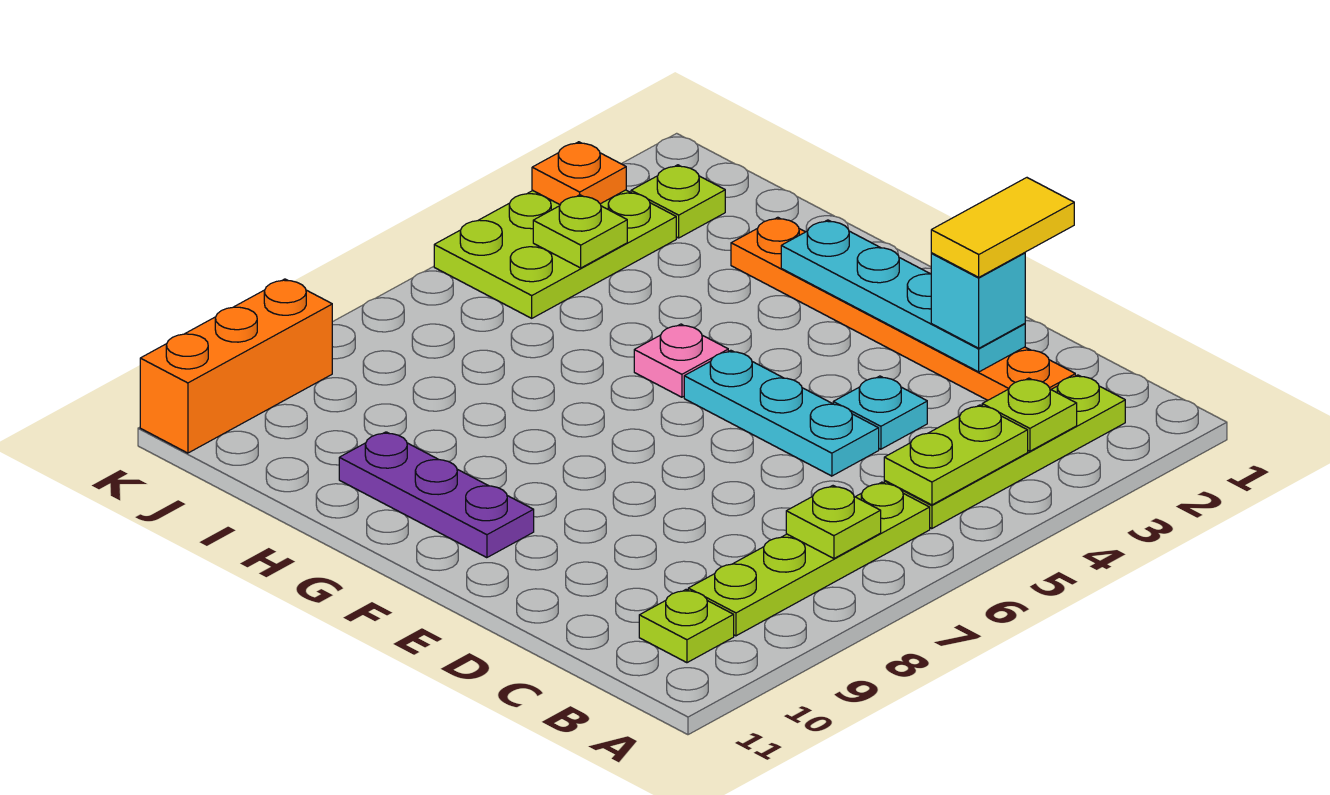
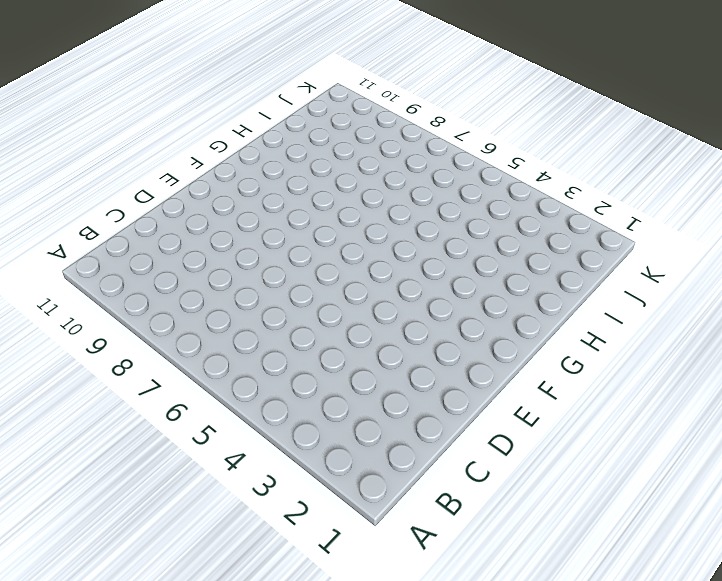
none -> lime 1x4 plate [884,375,1125,529]
none -> lime 1x4 plate [688,482,930,636]
none -> lime 1x1 plate [639,590,734,663]

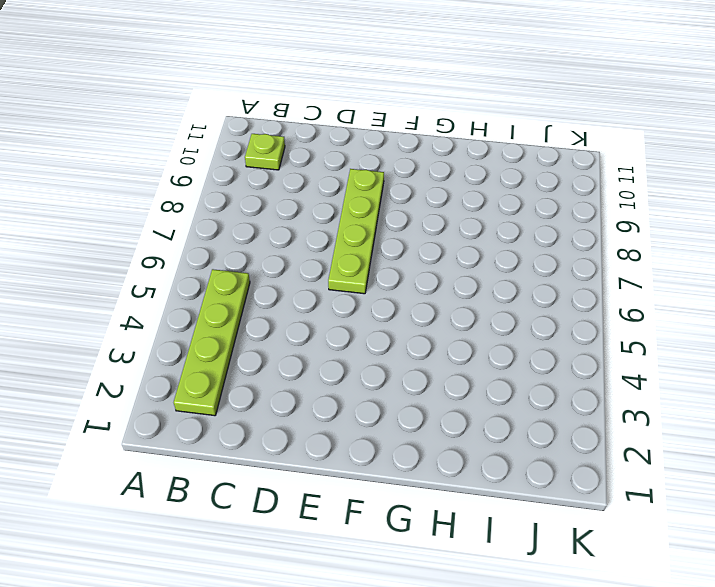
lime 1x4 plate [328,169,384,294] -> lime 1x4 plate moved to [688,482,930,636]
none -> orange 1x6 plate [731,217,1075,400]
none -> cyan 1x1 plate [833,376,927,449]
none -> cyan 1x3 plate [684,350,879,476]

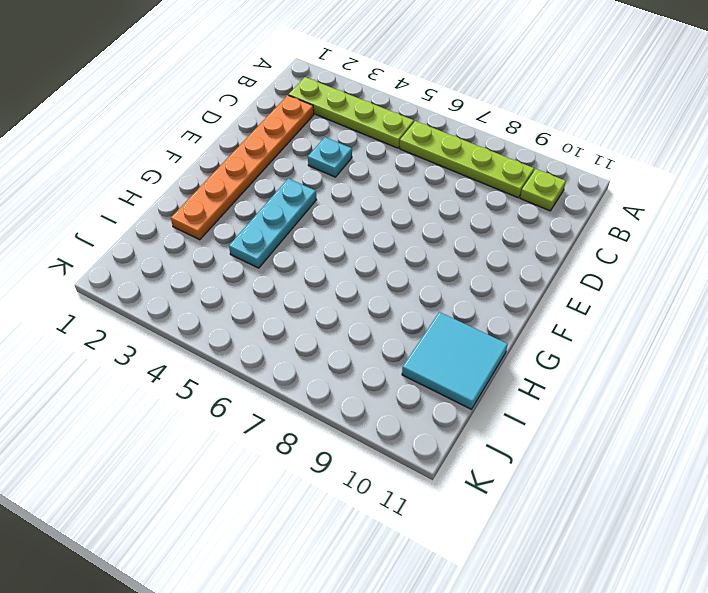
cyan 1x3 plate [229,179,316,268] -> cyan 1x3 plate moved to [684,350,879,476]
cyan 2x2 tile [402,312,508,409] -> purple 1x3 plate [339,432,534,558]
none -> pink 1x1 plate [634,324,728,397]
none -> lime 1x1 plate [631,165,725,238]
none -> lime 2x3 plate [434,190,676,318]

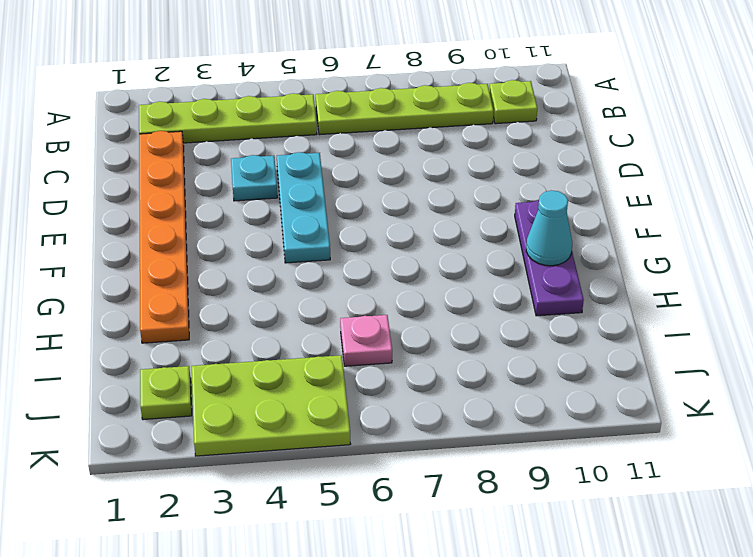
cyan 1x1 cone [526,191,572,266] -> none
pink 1x1 plate [340,315,392,366] -> pink 1x1 plate moved to [634,324,728,397]
none -> orange 1x3 brick [140,279,332,453]
none -> lime 1x1 plate [982,378,1077,451]
none -> lime 1x2 plate [884,405,1028,505]

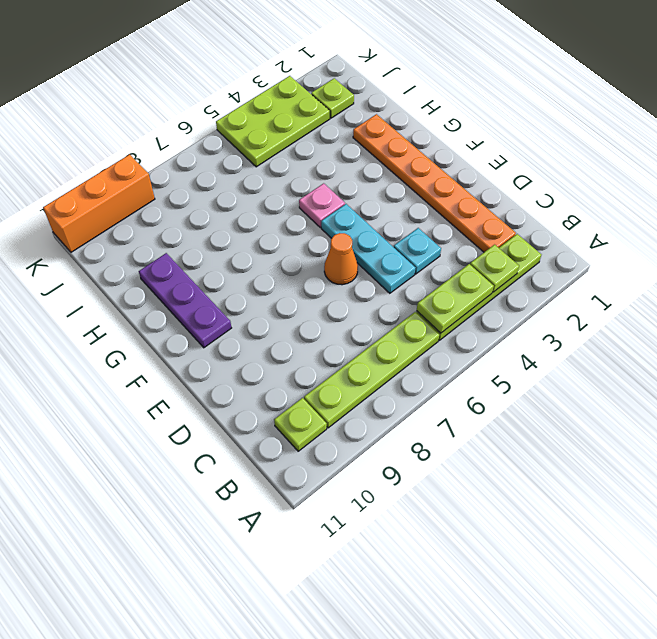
orange 1x1 cone [324,233,358,285] -> none
none -> lime 1x1 plate [786,486,881,559]
none -> cyan 1x4 plate [781,220,1025,372]
none -> lime 1x1 plate [533,195,627,268]

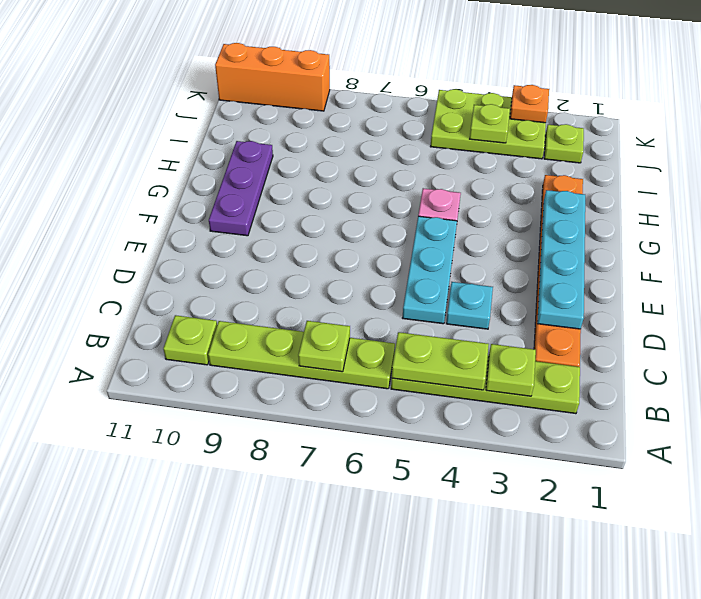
none -> cyan 1x1 brick [931,253,1025,348]
none -> yellow 1x2 tile [931,178,1074,277]

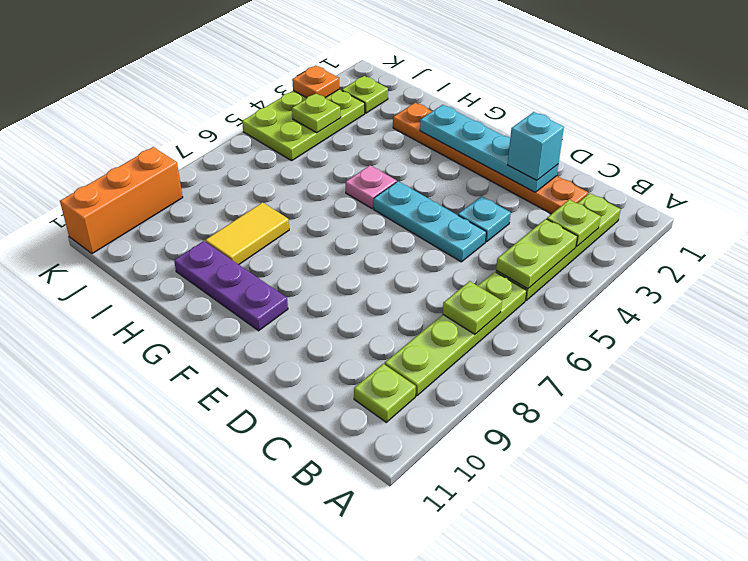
yellow 1x2 tile [205,202,289,265] -> yellow 1x2 tile moved to [931,178,1074,277]

